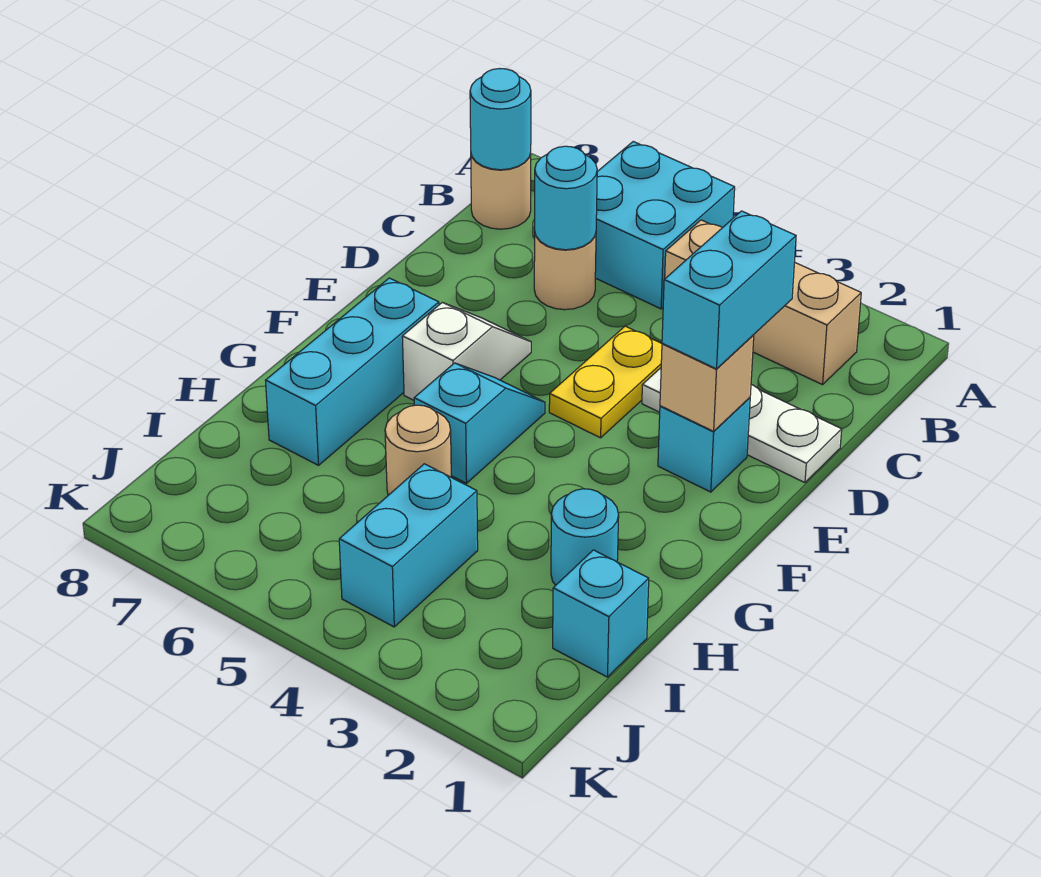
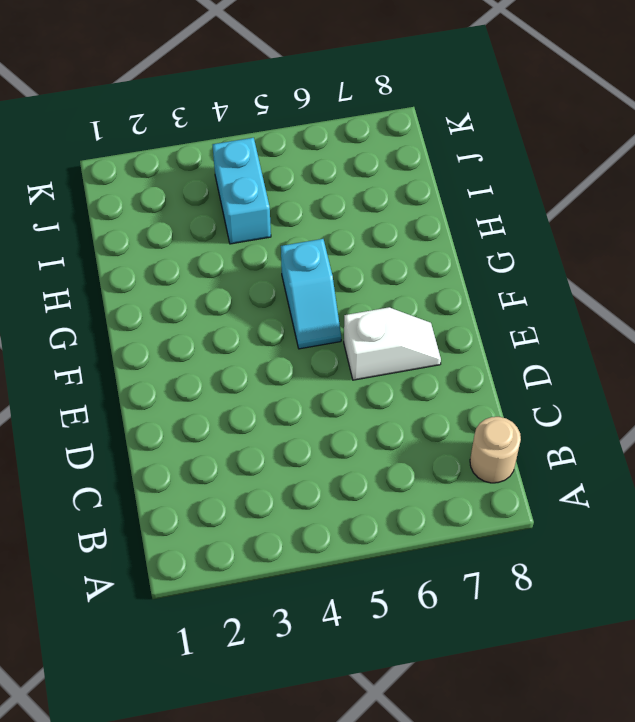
white 1x2 slope [344,307,441,380] -> white 1x2 slope turned to [402,302,531,400]
none -> cyan 2x2 brick [595,142,735,309]
none -> tan 1x3 brick [665,220,861,385]
none -> tan 1x1 round brick [534,234,596,310]

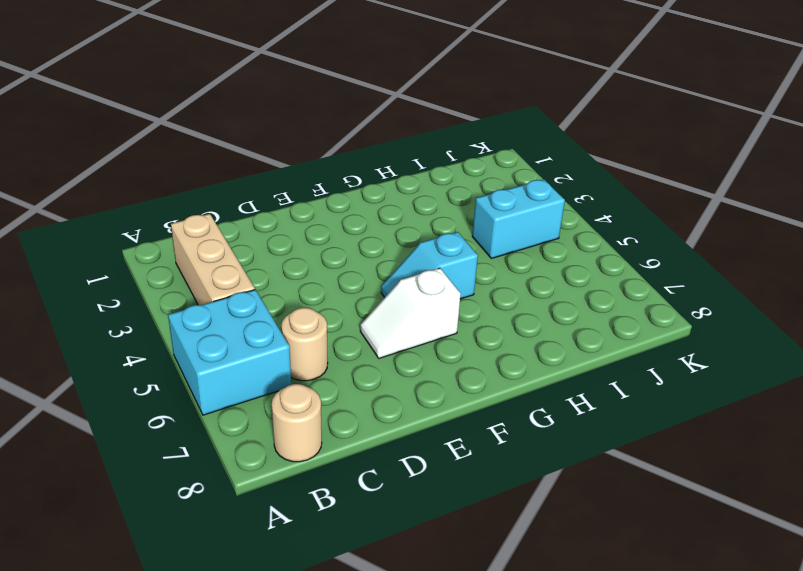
none -> white 1x3 plate [642,368,842,483]
none -> yellow 1x2 plate [549,326,662,438]
none -> cyan 1x1 brick [658,398,750,492]

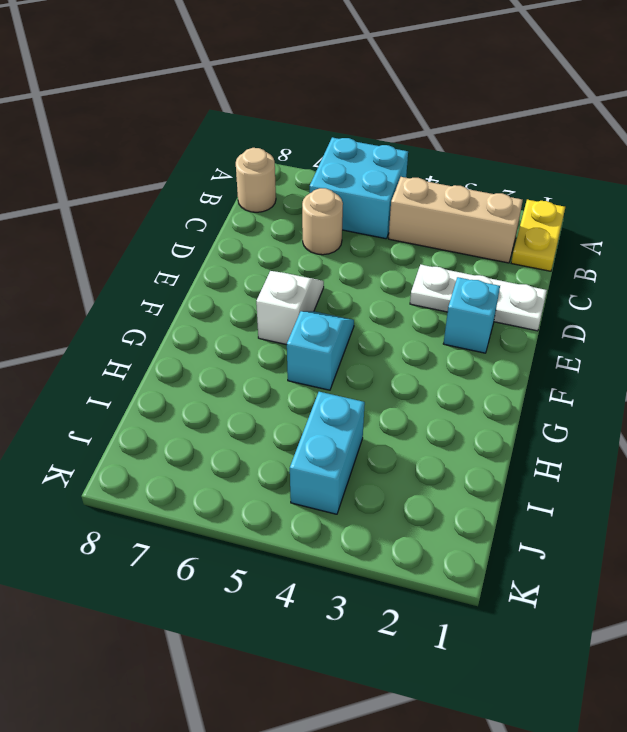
yellow 1x2 plate [511,200,565,271] -> yellow 1x2 plate moved to [549,326,662,438]
none -> cyan 1x3 brick [265,278,439,465]
none -> cyan 1x1 round brick [551,489,619,585]
none -> tan 1x1 round brick [385,405,451,495]

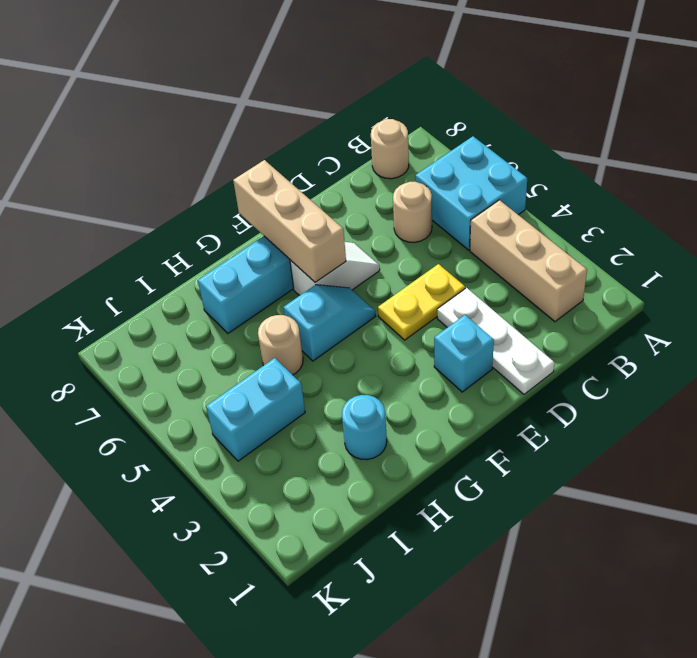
tan 1x3 brick [233,160,346,282] -> none
none -> cyan 1x1 brick [553,550,649,677]
none -> cyan 1x1 round brick [470,69,531,170]
none -> cyan 1x1 round brick [535,146,597,250]

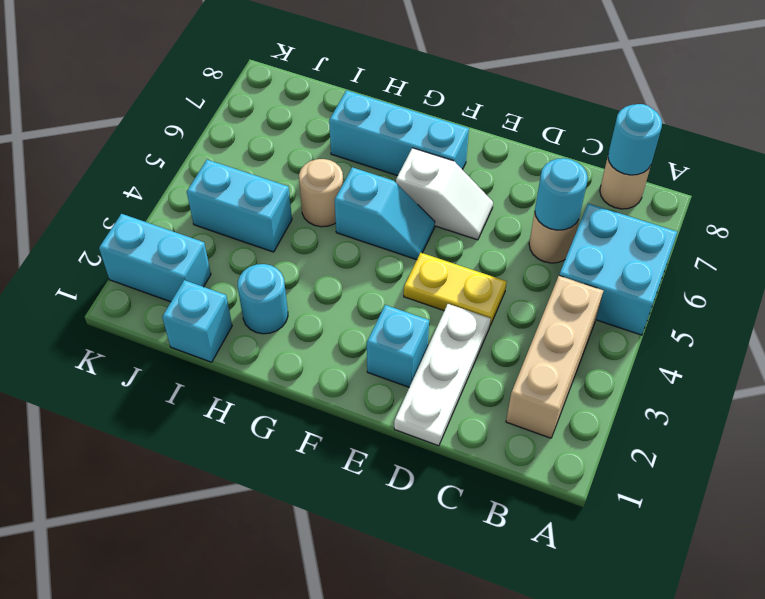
cyan 1x2 brick [99,214,211,302] -> cyan 1x2 brick moved to [662,211,796,369]
none -> tan 1x1 brick [660,335,754,431]

